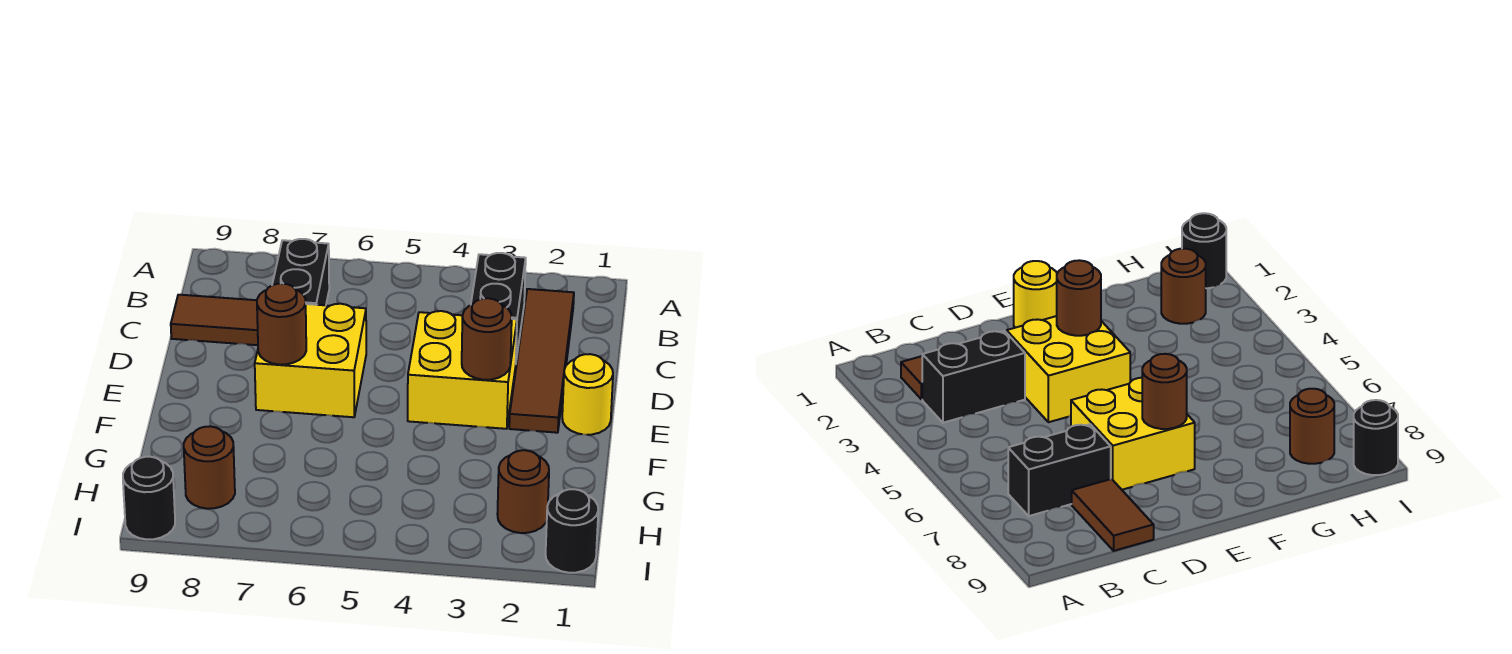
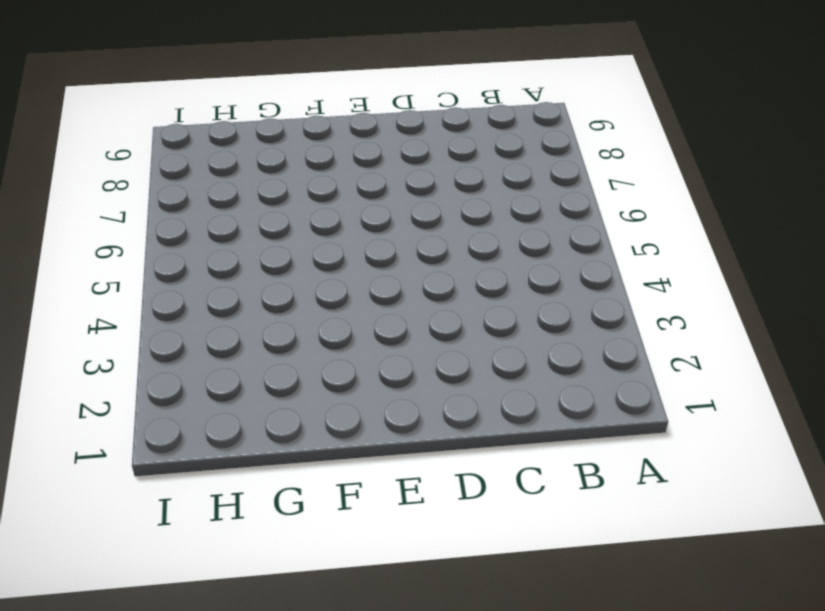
none -> brown 1x4 tile [509,289,574,433]
none -> black 1x2 brick [471,253,526,360]
none -> black 1x2 brick [272,239,329,305]

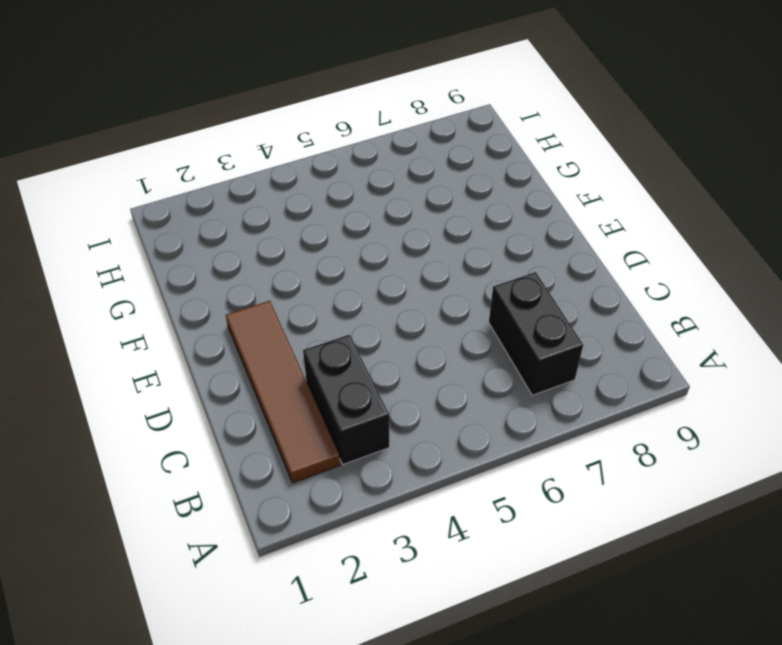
none -> brown 1x2 tile [171,295,258,345]
none -> yellow 2x2 brick [408,311,517,429]
none -> yellow 2x2 brick [255,304,366,417]

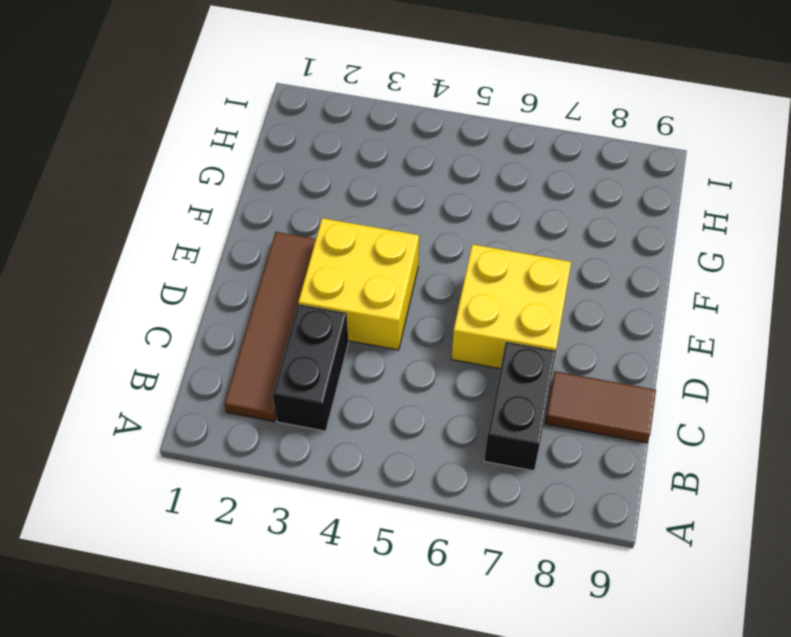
none -> yellow 1x1 round brick [562,354,613,435]
none -> brown 1x1 round brick [497,450,549,533]
none -> brown 1x1 round brick [184,426,235,509]

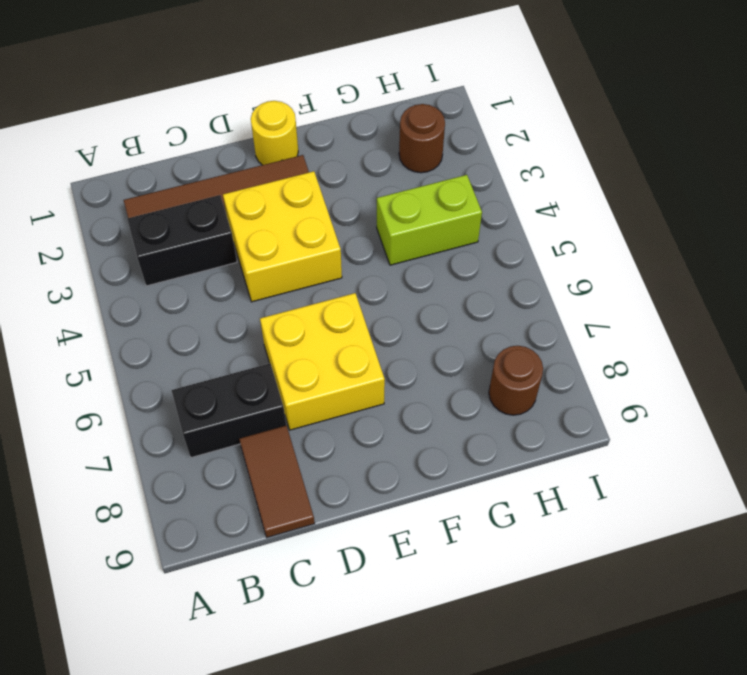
lime 1x2 brick [377,175,482,265] -> none
none -> black 1x1 round brick [546,489,598,573]
none -> black 1x1 round brick [123,457,175,539]
none -> brown 1x1 round brick [462,298,512,380]

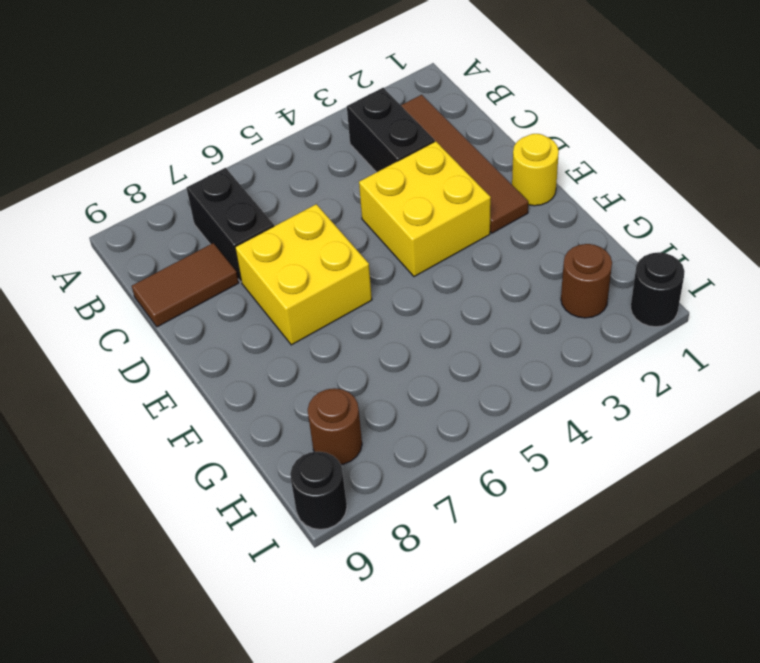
none -> brown 1x1 round brick [462,298,512,380]
none -> brown 1x1 round brick [257,284,306,365]

